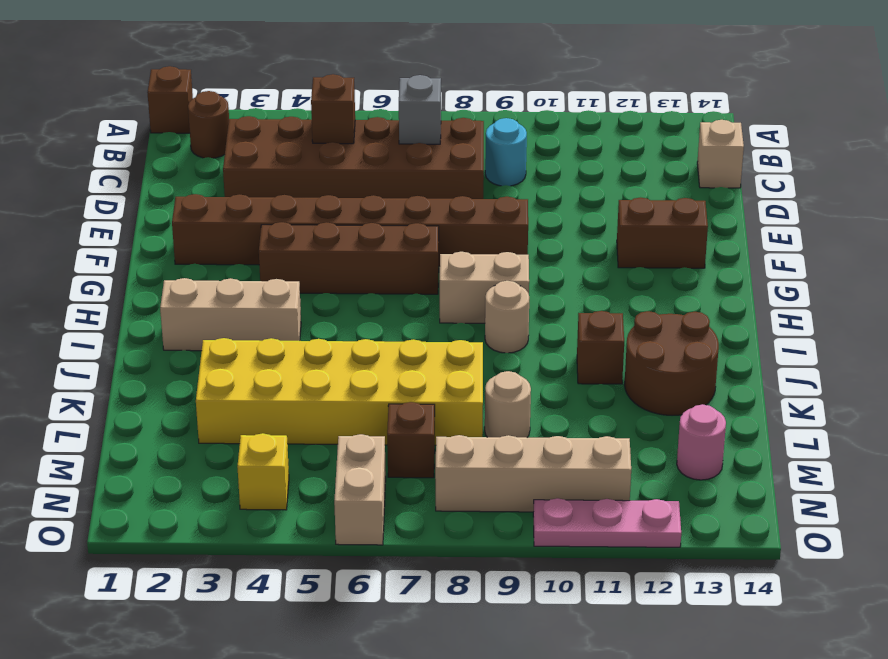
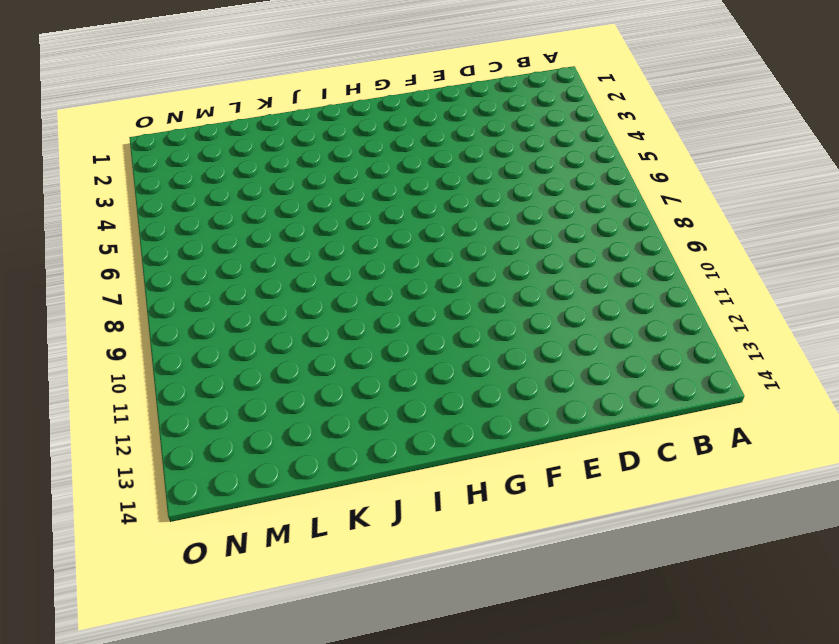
none -> brown 1x1 brick [147,66,193,133]
none -> brown 1x1 round brick [188,91,229,158]
none -> brown 2x6 brick [223,116,484,199]

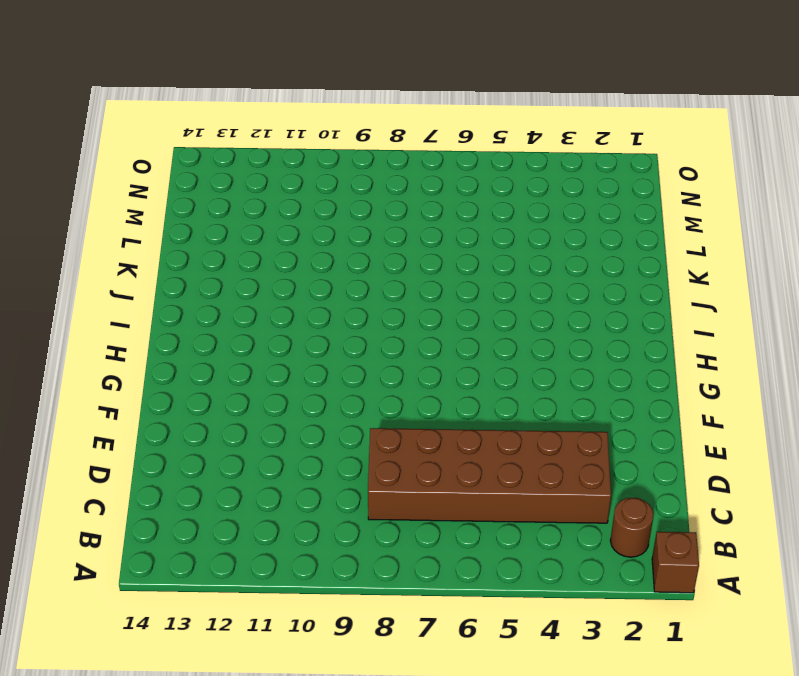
none -> cyan 1x1 round brick [485,118,527,186]
none -> tan 1x1 brick [697,120,744,188]
none -> brown 1x8 brick [172,194,528,266]

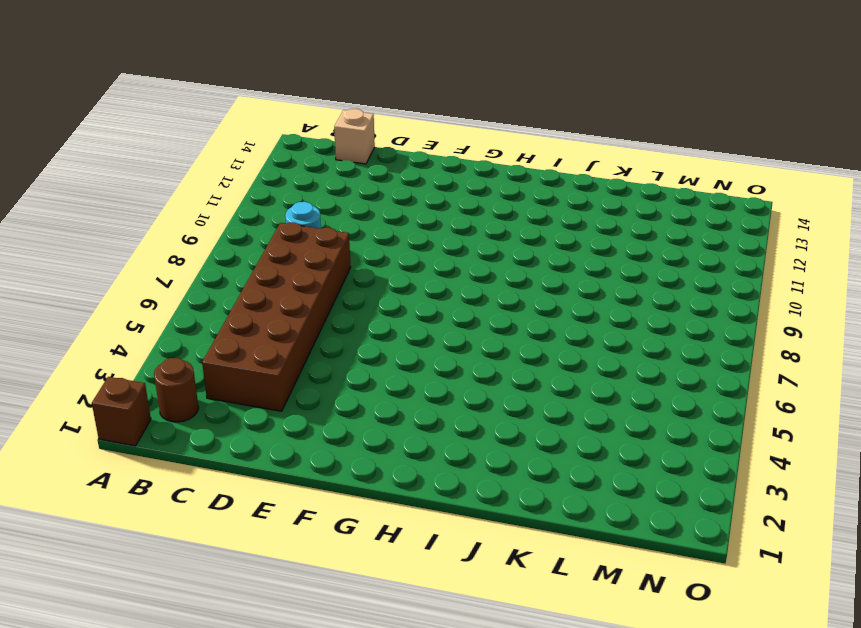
none -> brown 1x8 brick [172,194,528,266]
none -> brown 1x2 brick [617,198,708,268]
none -> brown 1x4 brick [259,222,439,294]

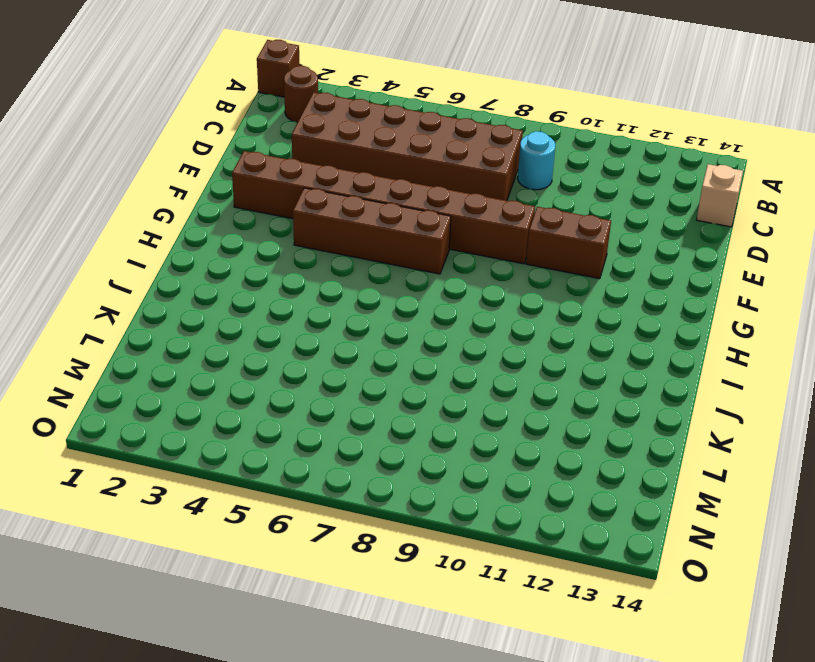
brown 1x2 brick [526,207,611,279] -> brown 1x2 brick moved to [617,198,708,268]
none -> tan 1x2 brick [440,252,529,323]
none -> tan 1x3 brick [160,278,301,351]
none -> tan 1x1 round brick [485,281,529,353]

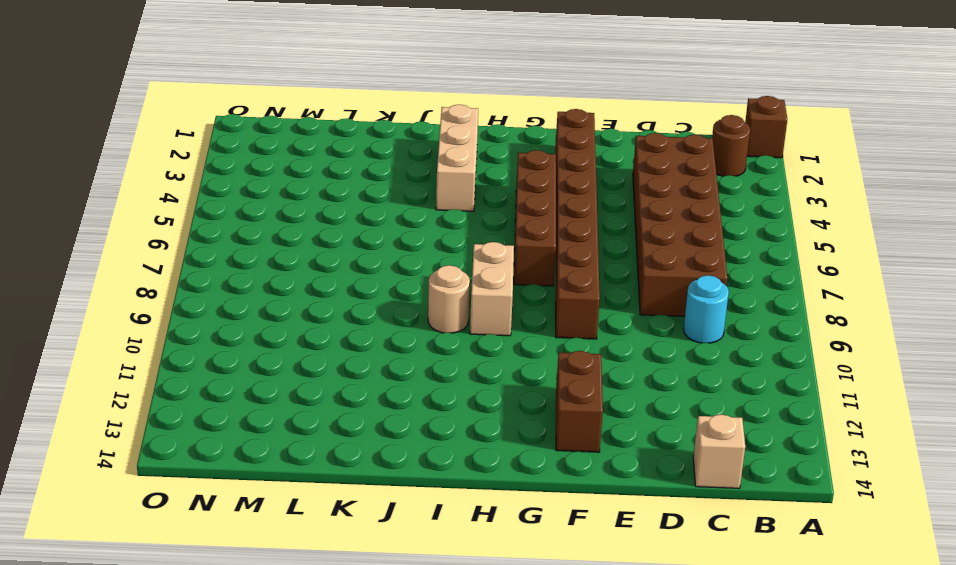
none -> brown 1x1 brick [577,311,624,384]
none -> brown 2x2 round brick [624,311,719,415]
none -> yellow 2x6 brick [196,338,483,445]

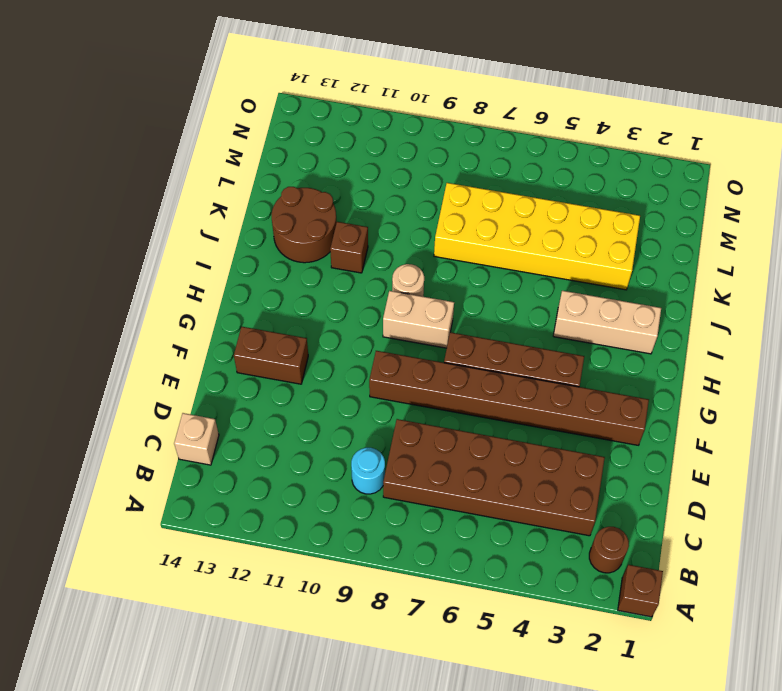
none -> tan 1x1 round brick [485,371,531,437]
none -> brown 1x1 brick [387,402,435,478]
none -> pink 1x1 round brick [677,404,726,480]

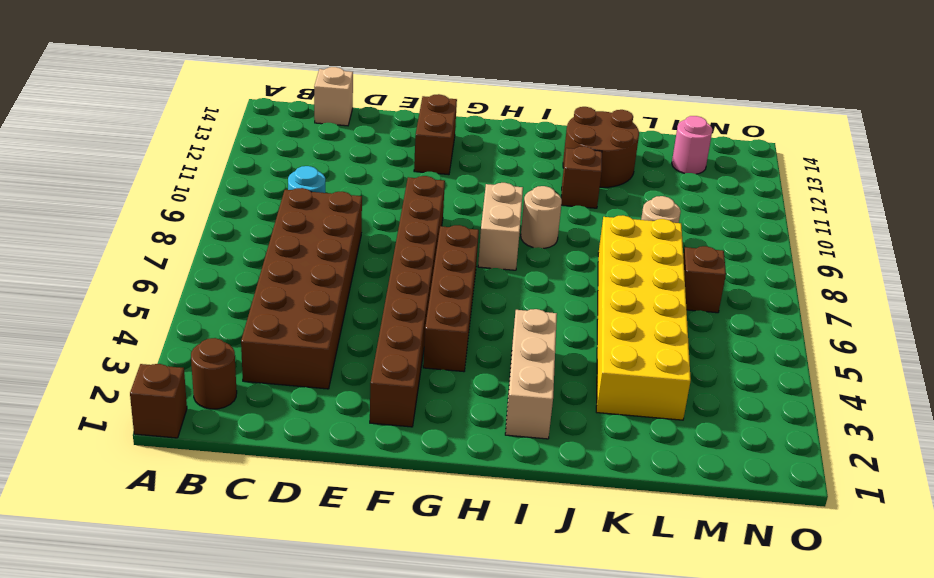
none -> yellow 1x1 brick [237,433,289,510]
none -> tan 1x2 brick [334,434,386,545]
none -> tan 1x4 brick [435,435,631,512]

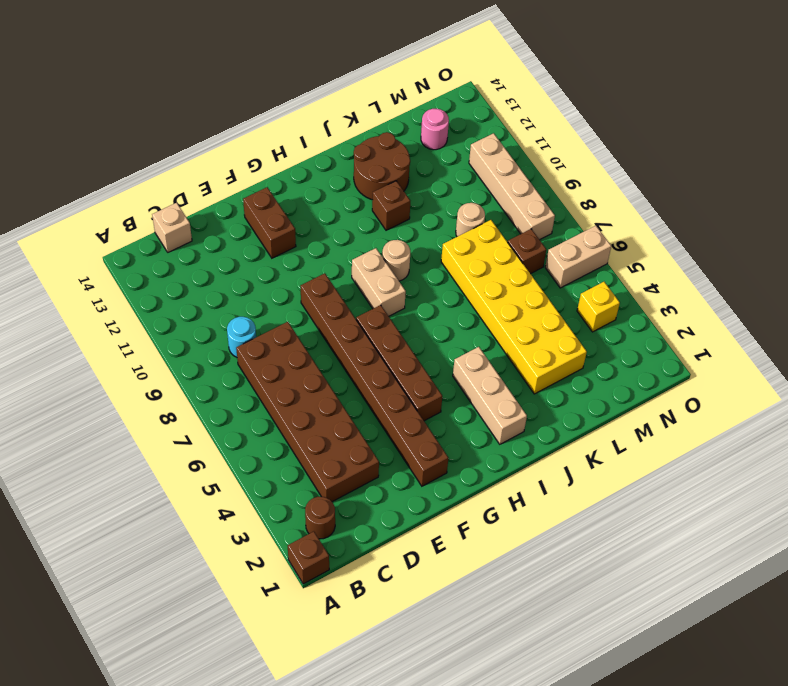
none -> pink 1x3 plate [533,498,681,547]
none -> brown 1x1 brick [311,74,355,144]
none -> grey 1x1 brick [399,75,441,144]

